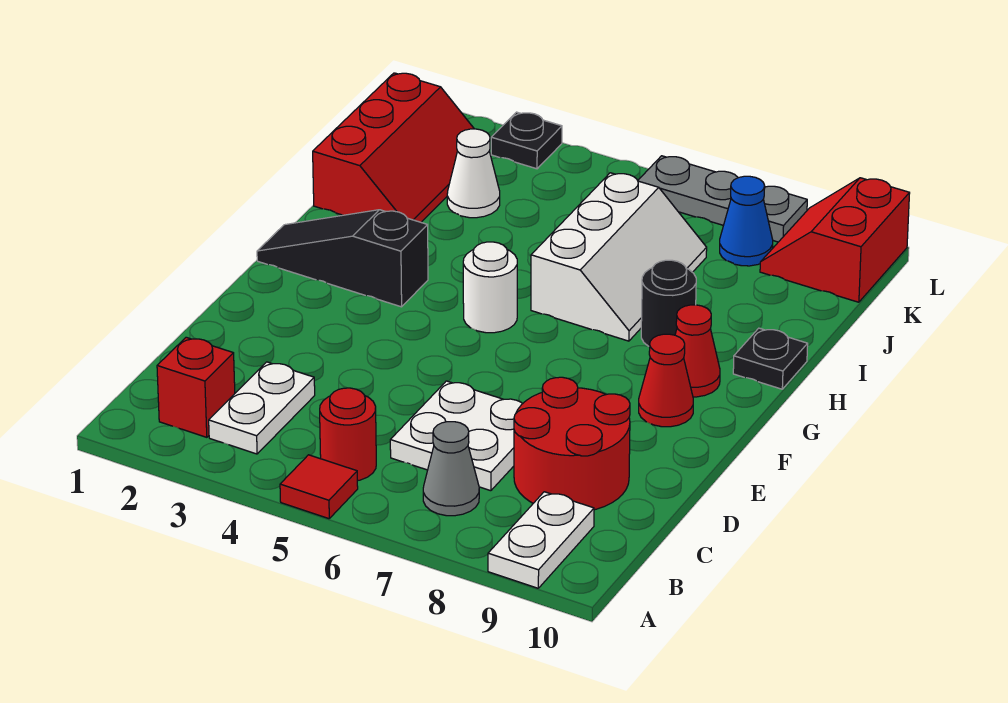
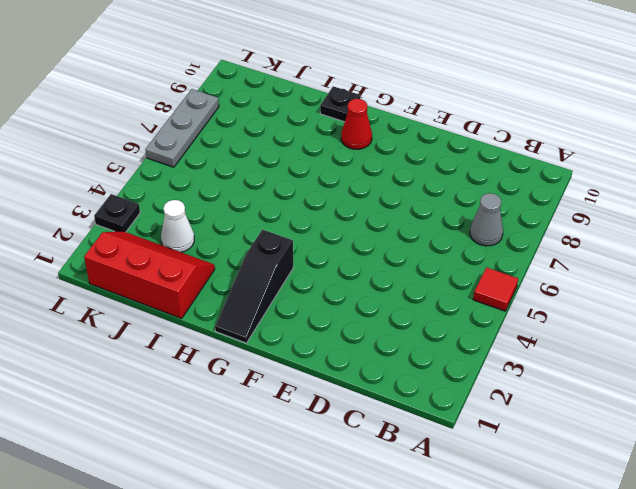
none -> white 1x2 plate [488,492,594,588]
none -> red 1x1 brick [157,337,235,437]
none -> white 1x2 plate [209,362,315,454]

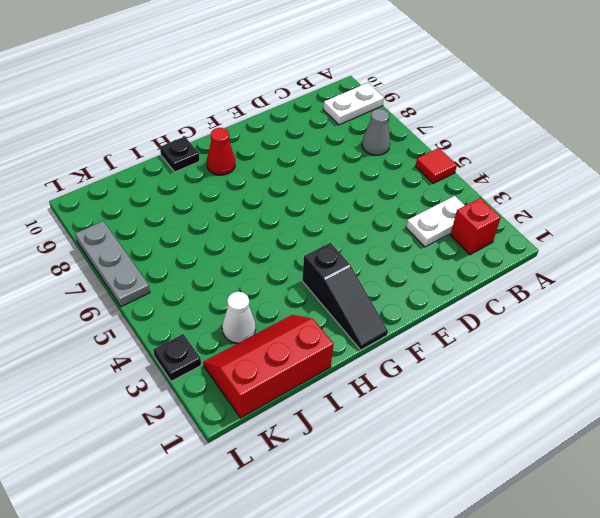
none -> red 1x1 round brick [320,388,376,481]
none -> white 2x2 plate [390,381,522,491]
none -> red 2x2 round brick [514,377,630,510]

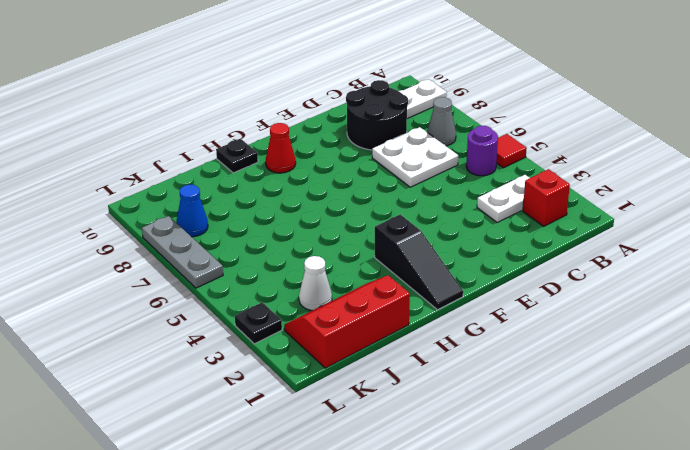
purple 1x1 round brick [466,126,498,176] -> red 1x1 round brick [320,388,376,481]
black 2x2 round brick [346,80,408,150] -> red 2x2 round brick [514,377,630,510]
none -> red 1x1 cone [639,334,693,427]
none -> white 1x1 round brick [463,242,517,333]
none -> white 2x3 slope [531,173,707,341]

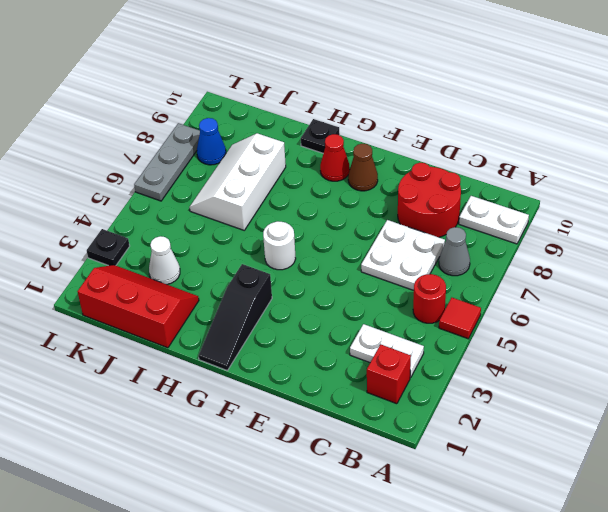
brown 1x1 cone [348,144,378,191] -> red 1x1 cone [639,334,693,427]
white 2x3 slope [189,133,286,230] -> white 2x3 slope turned to [531,173,707,341]
none -> black 1x1 round brick [641,260,696,347]
none -> red 2x2 slope [760,178,910,302]

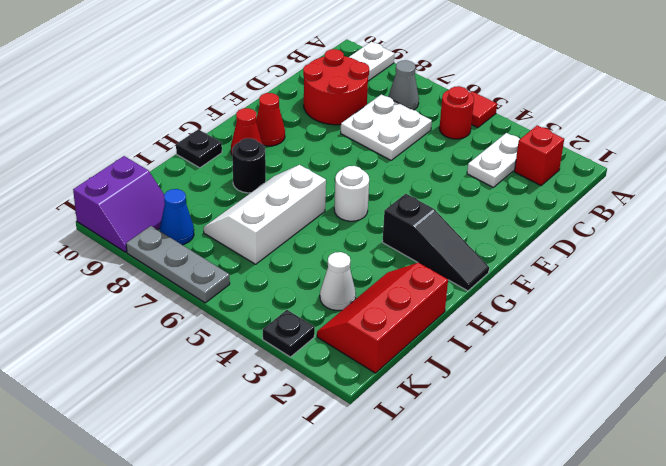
purple 2x2 slope [73,156,165,252] -> red 2x2 slope [760,178,910,302]

